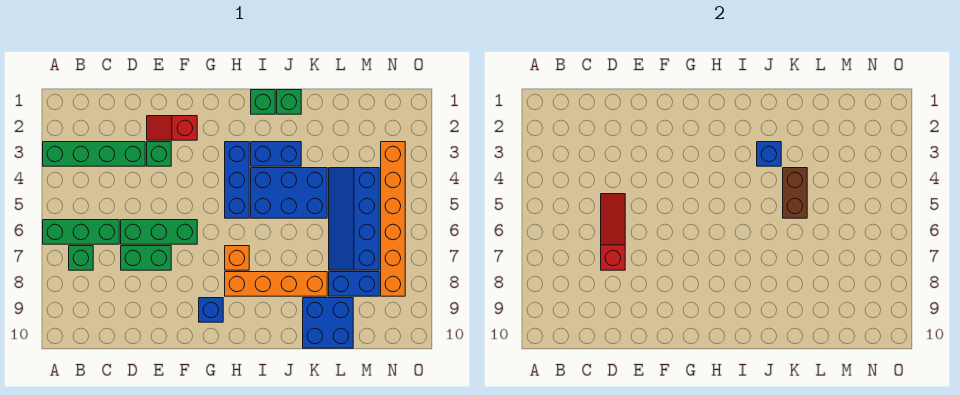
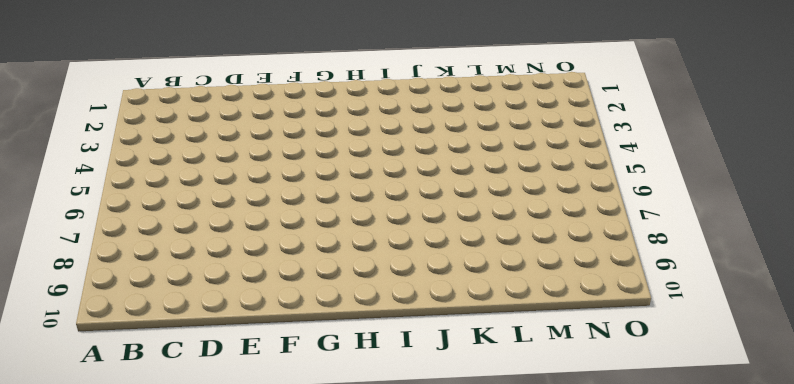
none -> green 1x4 brick [43,142,145,166]
none -> green 1x3 brick [43,220,119,244]
none -> green 1x1 brick [69,246,93,270]

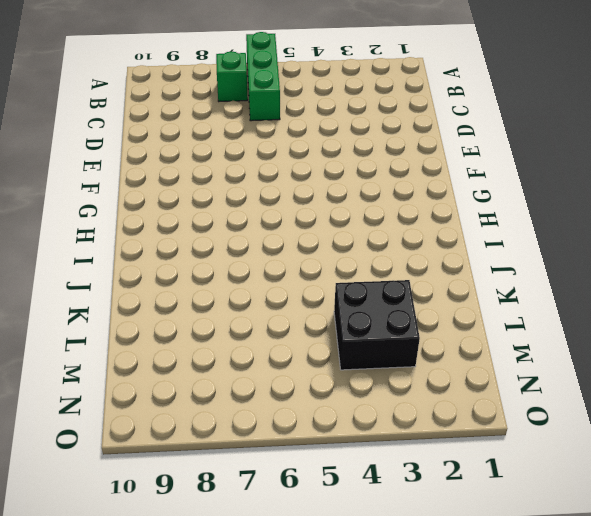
black 2x2 brick [334,280,420,370] -> blue 2x4 slope [329,168,379,270]
none -> green 1x4 brick [43,142,145,166]
none -> green 1x3 brick [121,220,197,244]
none -> green 1x2 brick [121,246,171,270]

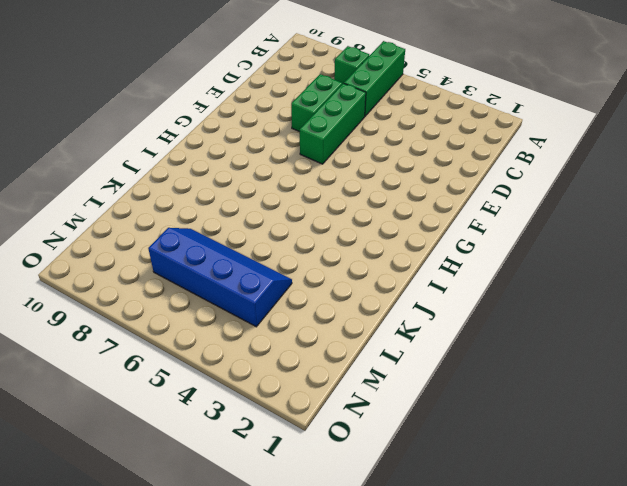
none -> green 1x4 brick [43,142,145,166]
none -> red 1x2 slope [147,116,197,140]
none -> green 1x1 brick [147,142,171,166]

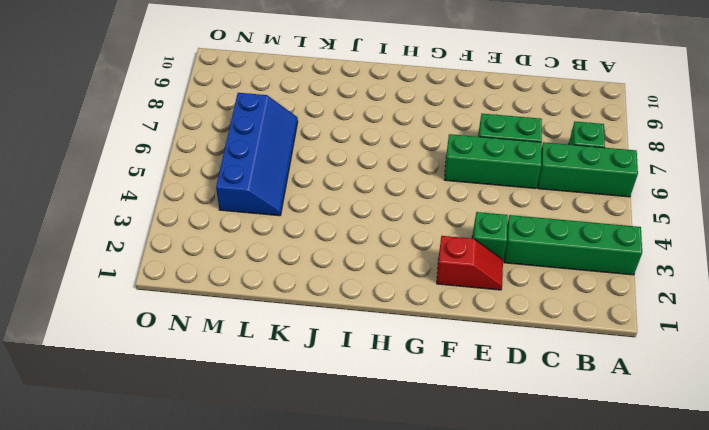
none -> blue 1x1 brick [199,298,223,322]
none -> blue 1x3 brick [225,142,249,218]
none -> orange 1x1 brick [225,246,249,270]

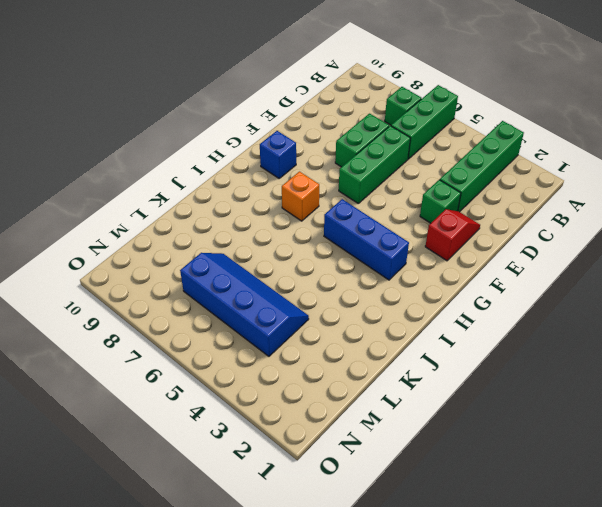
none -> orange 1x4 brick [225,272,327,296]
none -> green 1x1 brick [251,90,275,114]
none -> blue 1x2 brick [251,142,301,166]

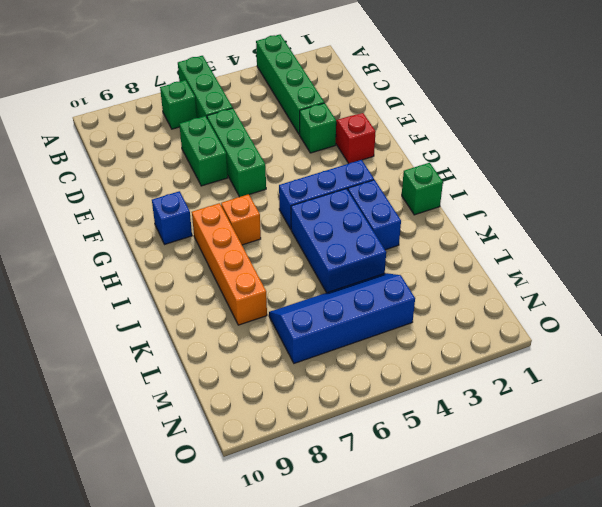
none -> green 1x1 brick [277,90,301,114]
none -> blue 2x2 brick [303,298,353,348]
none -> blue 1x2 brick [329,272,379,296]

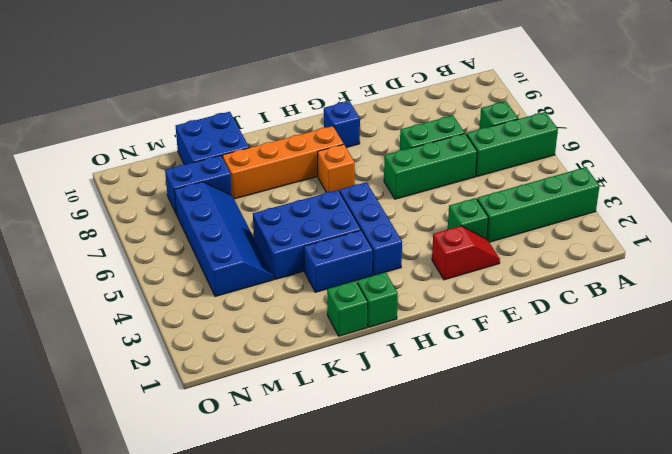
none -> orange 1x6 brick [381,142,405,296]
none -> red 1x3 slope [601,194,625,270]
none -> blue 1x1 brick [757,142,781,166]

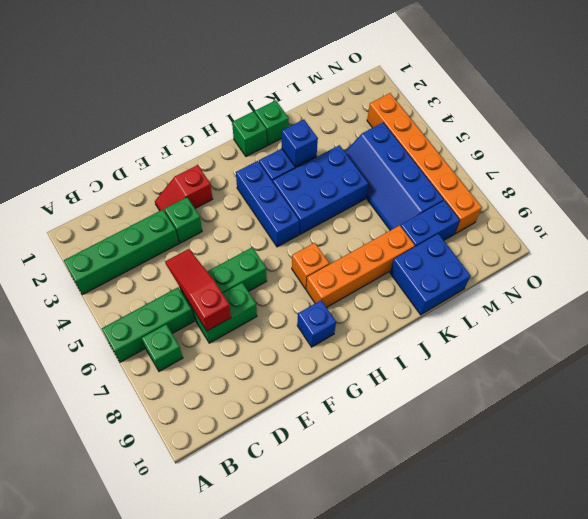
none -> brown 1x2 brick [783,168,807,218]

